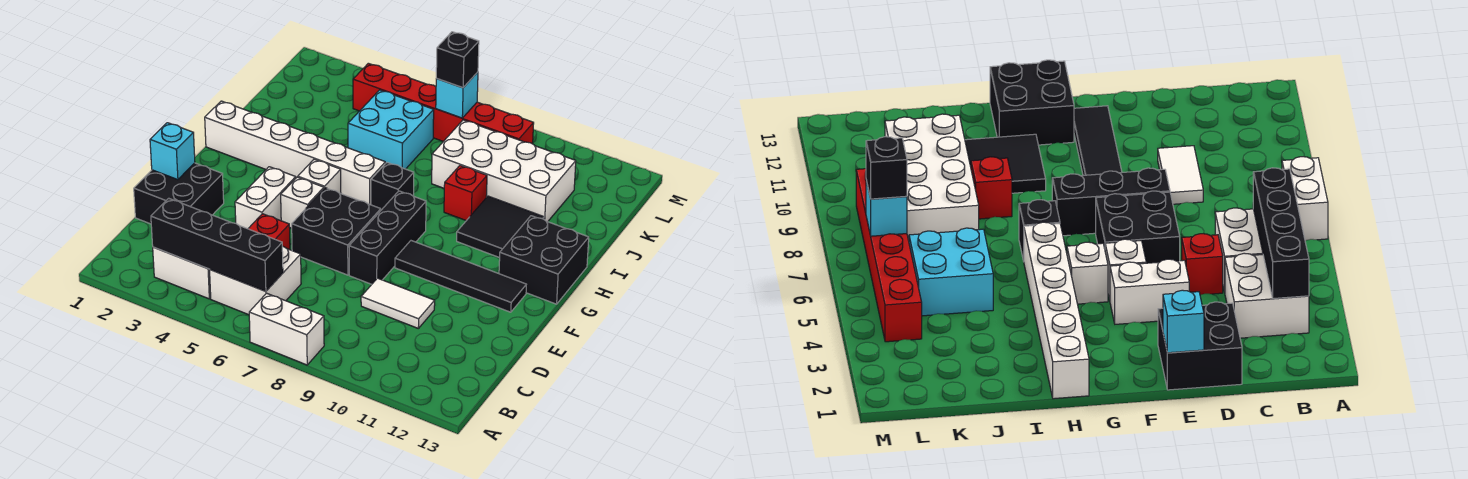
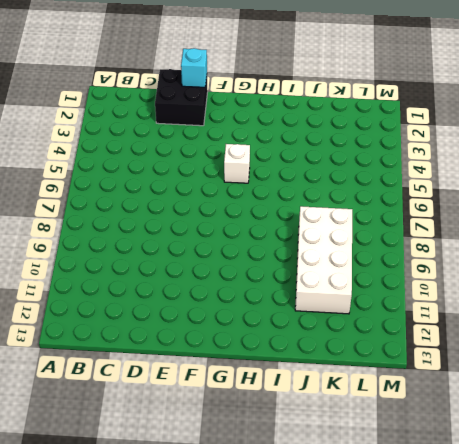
none -> white 1x2 brick [249,293,324,365]
none -> white 2x2 brick [153,247,211,299]
none -> white 2x2 brick [210,246,301,315]

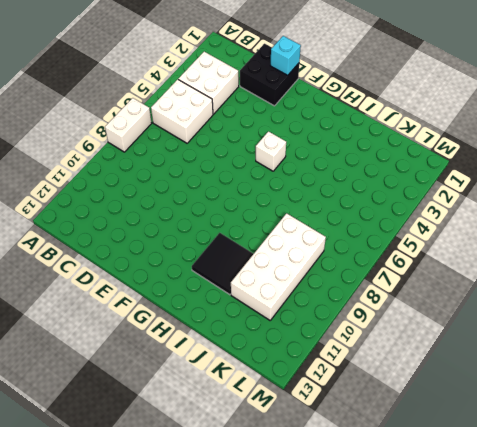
none -> red 1x1 brick [248,214,290,250]
none -> white 1x2 tile [361,278,435,328]
none -> white 1x2 brick [235,167,296,229]

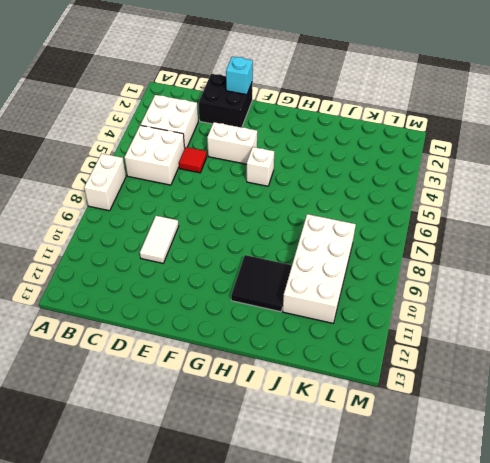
red 1x1 tile [179,147,207,173] -> red 1x1 brick [248,214,290,250]
none -> black 2x2 brick [292,188,381,275]
none -> black 1x3 brick [349,191,426,284]
none -> white 1x1 brick [281,177,324,228]

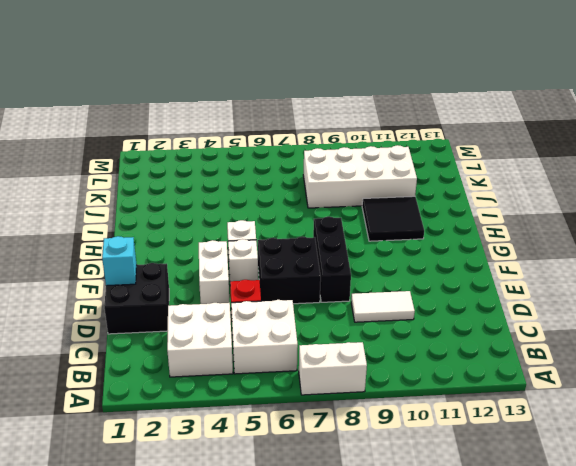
none -> black 1x4 tile [395,241,526,312]
none -> black 2x2 brick [499,216,589,304]
none -> white 1x6 brick [205,101,385,205]

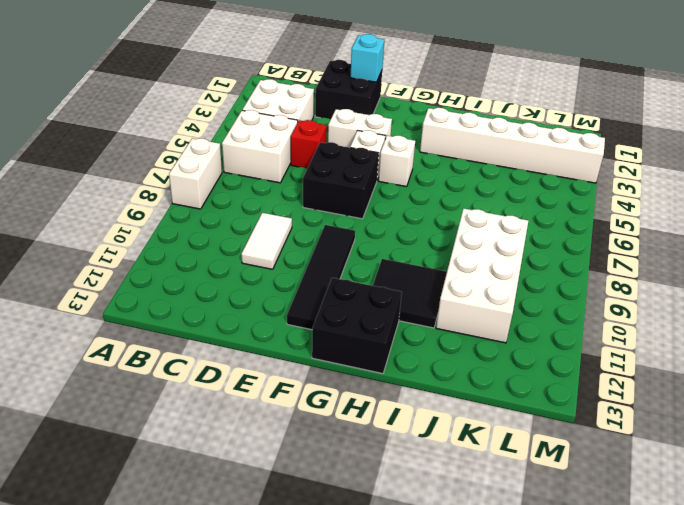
white 1x6 brick [420,108,605,183] -> white 1x6 brick turned to [205,101,385,205]
none -> black 1x3 brick [349,191,426,284]
none -> black 1x1 brick [371,163,414,210]
none -> red 1x1 brick [444,166,487,221]

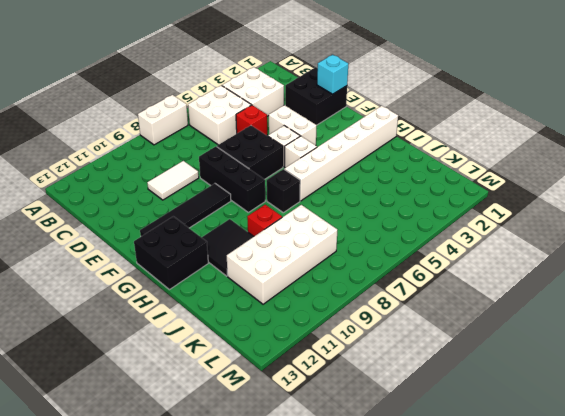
none -> cyan 2x2 brick [348,90,434,169]
none -> red 1x6 brick [353,63,534,144]
none -> black 1x4 brick [151,198,283,291]

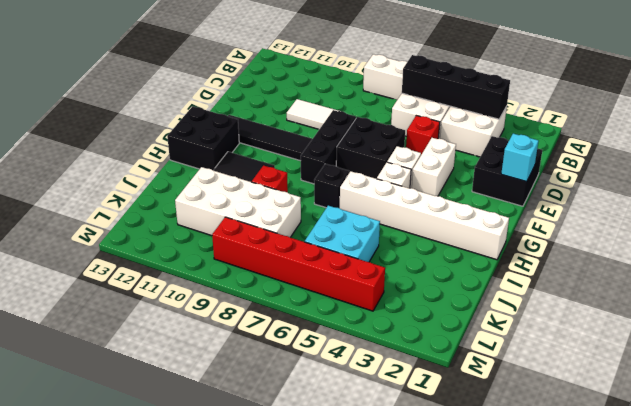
none -> cyan 1x1 brick [436,72,478,118]
none -> black 1x1 brick [436,32,479,88]

